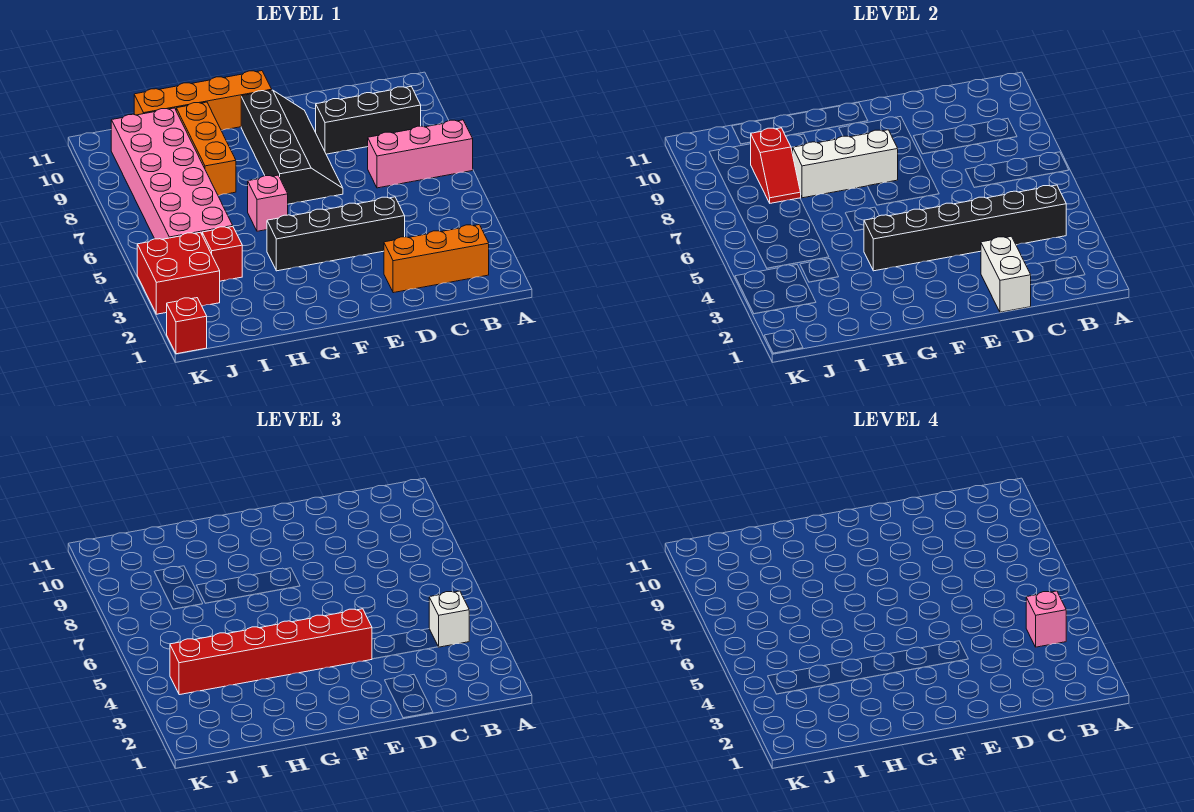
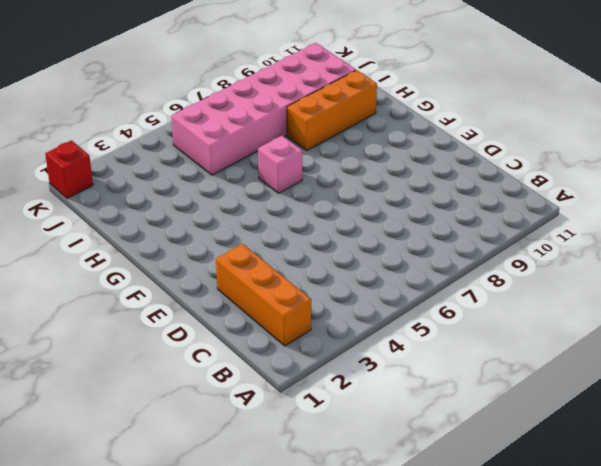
none -> pink 1x3 brick [368,120,473,188]
none -> black 1x3 brick [316,87,421,154]
none -> black 1x4 brick [267,197,405,271]

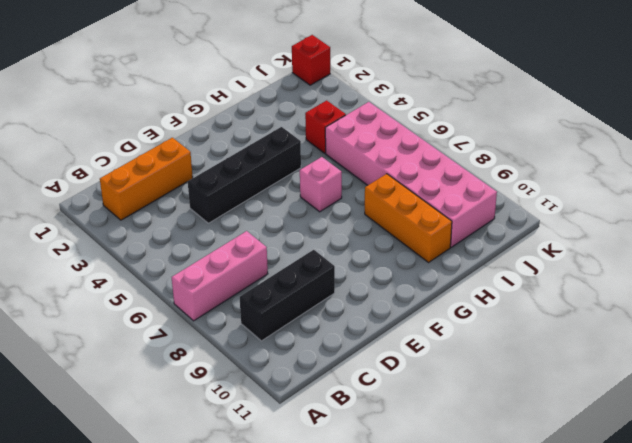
none -> black 2x4 slope [241,90,343,204]
none -> orange 1x4 brick [134,71,272,131]
none -> red 2x2 brick [137,232,220,314]

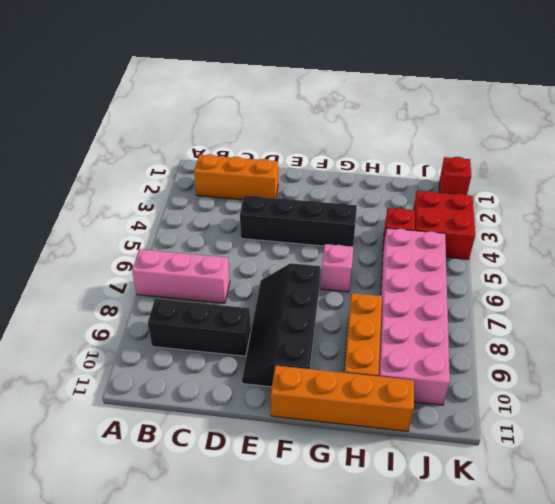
none -> black 1x6 brick [864,185,1066,271]
none -> white 1x2 brick [981,236,1031,312]
none -> white 1x3 brick [793,130,898,198]

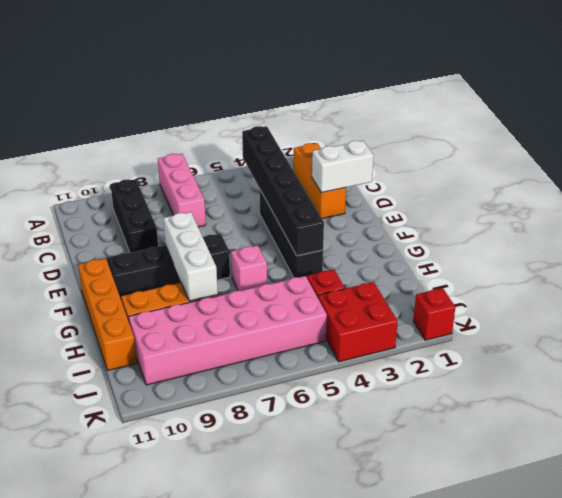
none -> red 1x2 slope [751,128,801,203]
none -> white 1x1 brick [429,591,469,647]
none -> red 1x6 brick [170,609,372,695]

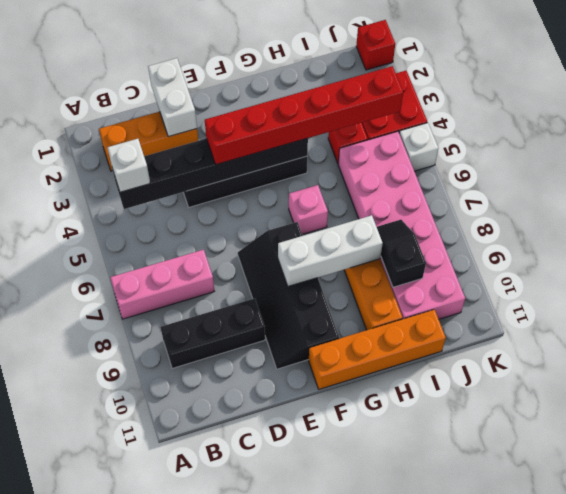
black 1x2 slope [377,220,426,287] -> red 1x2 slope [751,128,801,203]
white 1x1 brick [399,123,438,171] -> none
none -> pink 1x1 brick [1026,591,1066,647]

